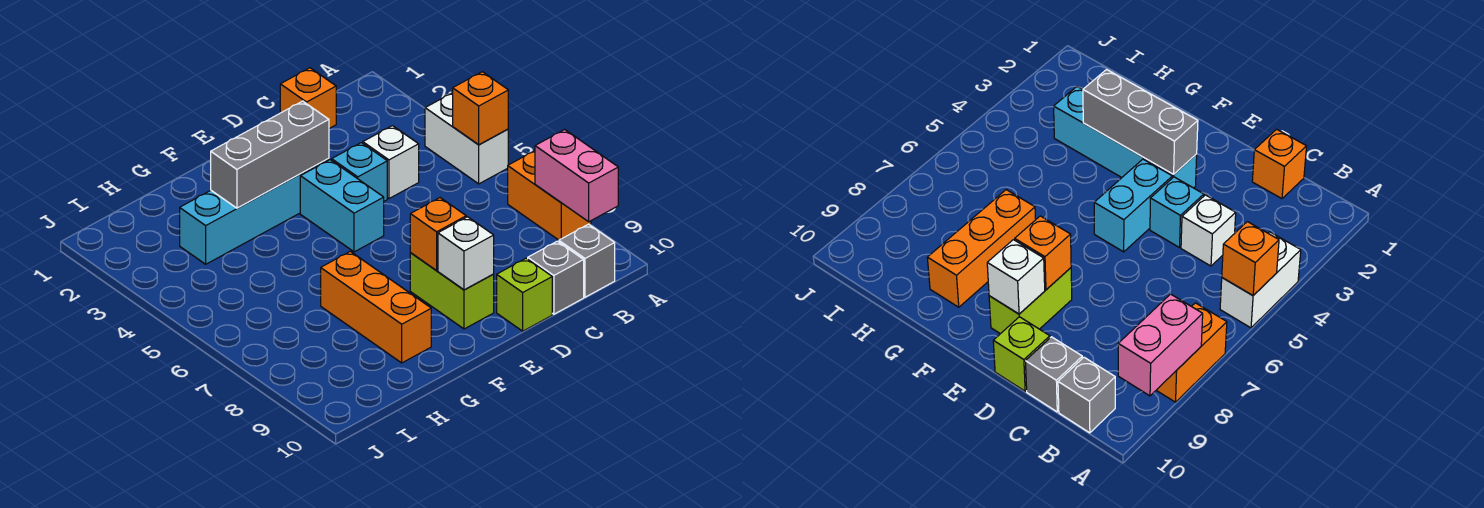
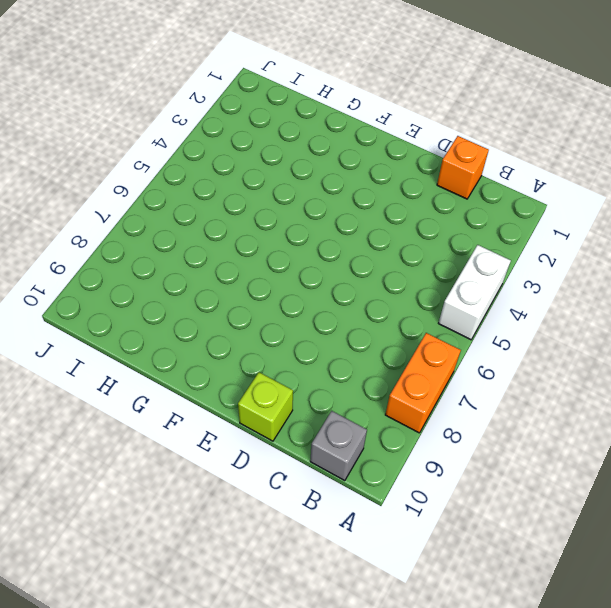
none -> white 1x1 brick [363,126,419,199]
none -> grey 1x1 brick [528,241,584,314]
none -> cyan 1x1 brick [332,143,387,201]

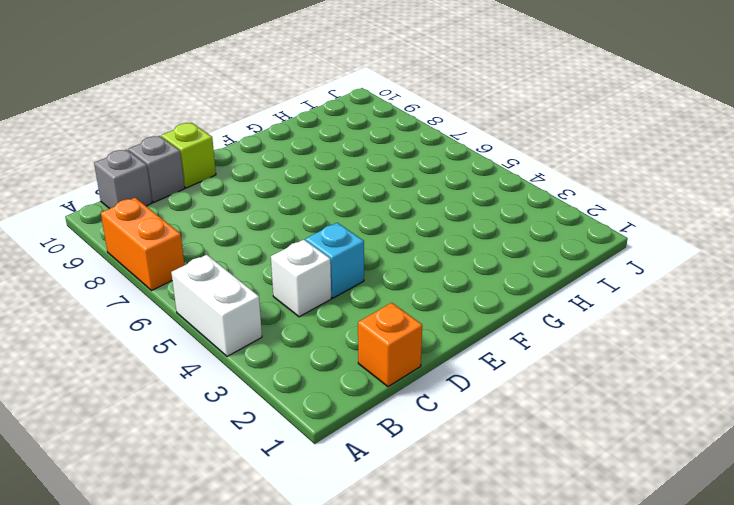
none -> cyan 1x4 brick [180,159,329,264]
none -> cyan 1x2 brick [300,160,384,252]
none -> lime 1x2 brick [410,253,494,329]

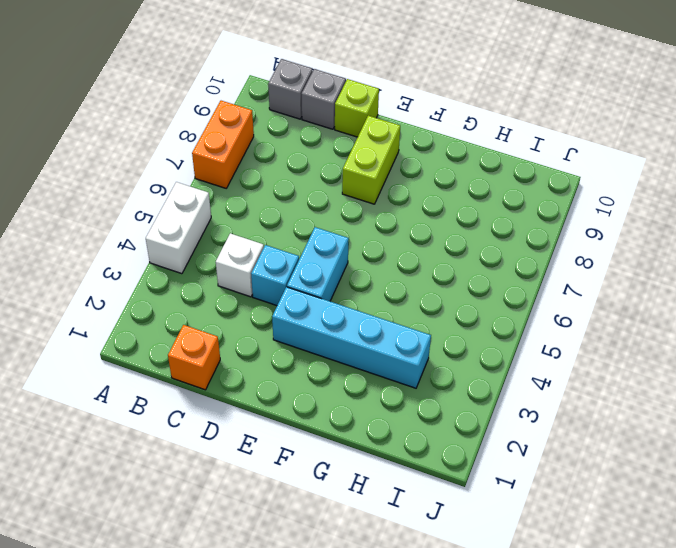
none -> orange 1x3 brick [321,251,431,363]
none -> orange 1x1 brick [453,72,508,145]
none -> pink 1x2 brick [535,130,618,222]

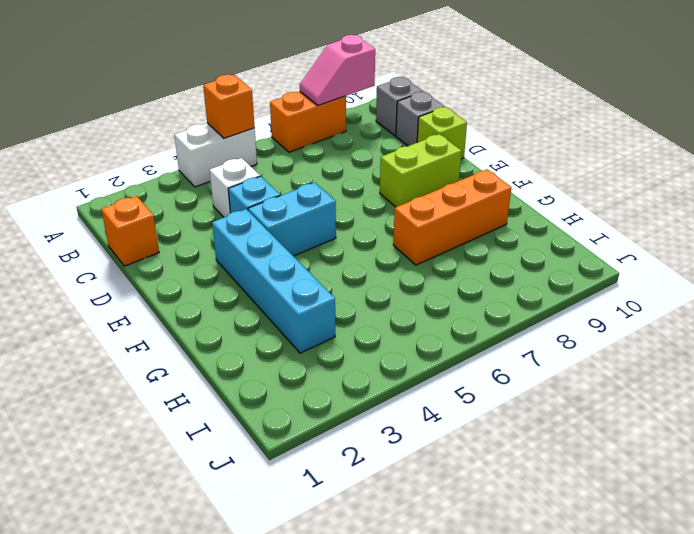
pink 1x2 slope [300,35,375,105] -> pink 1x2 brick [535,130,618,222]
none -> grey 1x3 brick [211,101,329,208]
none -> orange 1x1 brick [410,198,466,271]
none -> white 1x1 brick [438,217,494,290]

